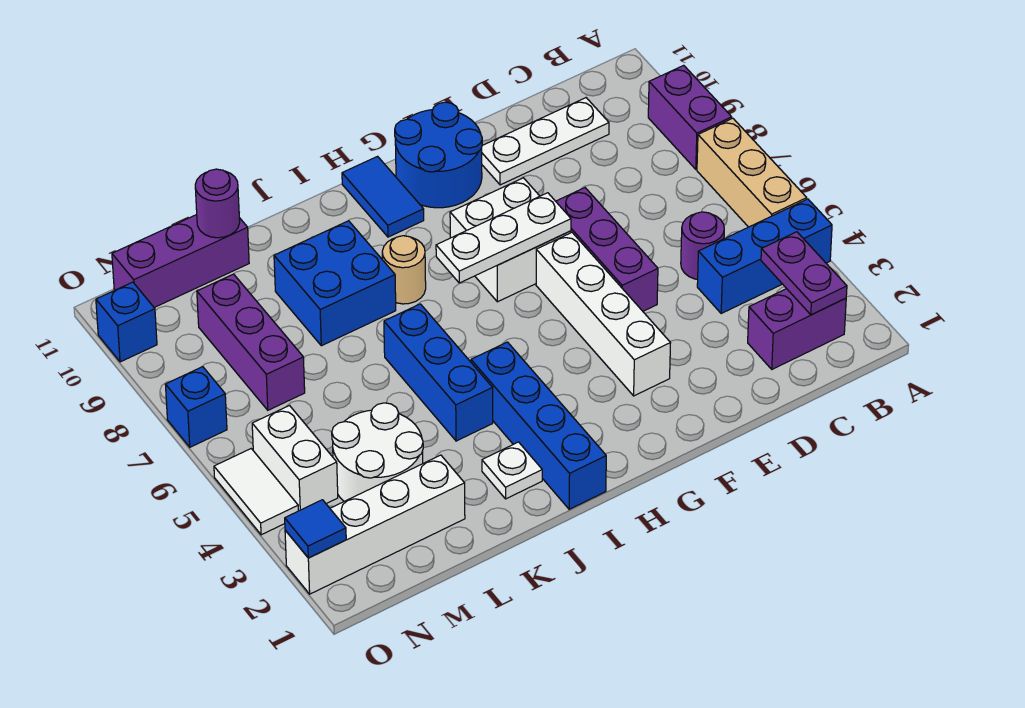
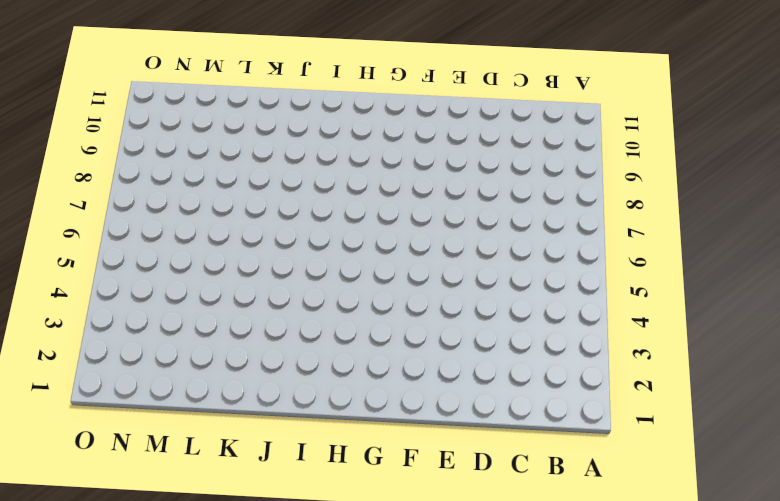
none -> blue 1x3 brick [697,199,832,313]
none -> tan 1x3 brick [697,118,807,227]
none -> purple 1x2 brick [648,65,732,169]

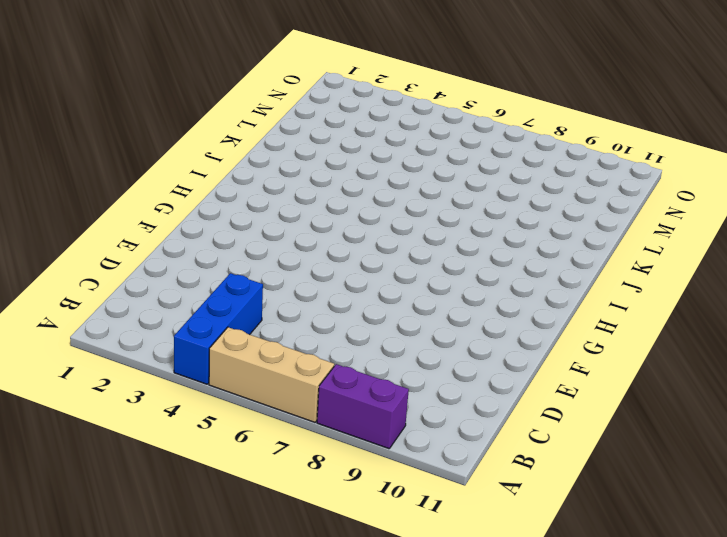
none -> purple 1x2 brick [748,289,846,369]
none -> purple 1x1 round brick [681,212,724,279]
none -> white 1x3 plate [482,98,609,185]

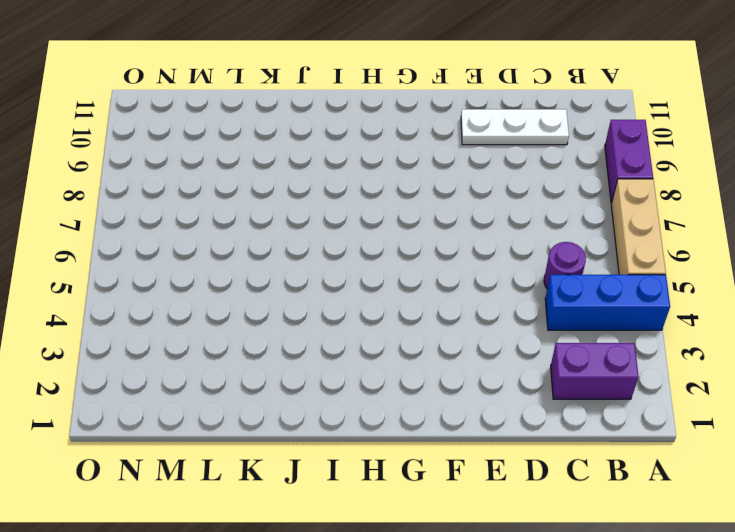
none -> purple 1x3 brick [556,188,658,311]
none -> white 1x4 brick [536,233,670,396]
none -> white 2x2 brick [450,178,571,302]

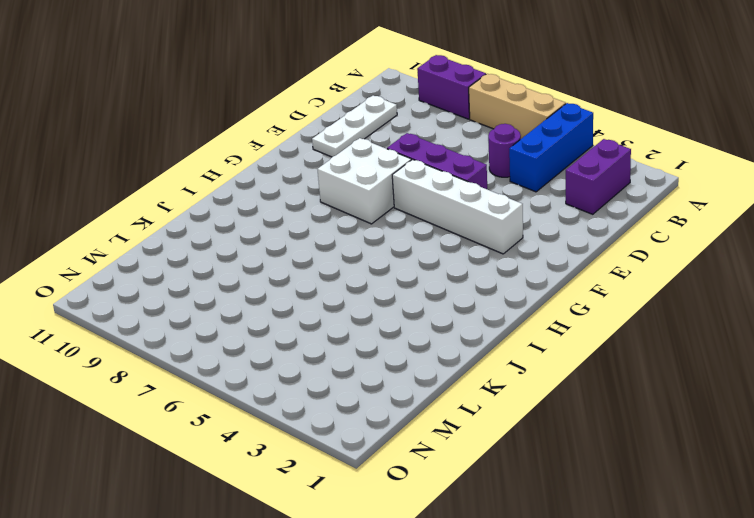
none -> blue 2x2 round brick [395,102,482,208]
none -> blue 1x2 tile [342,156,424,237]
none -> blue 1x4 brick [471,342,606,509]

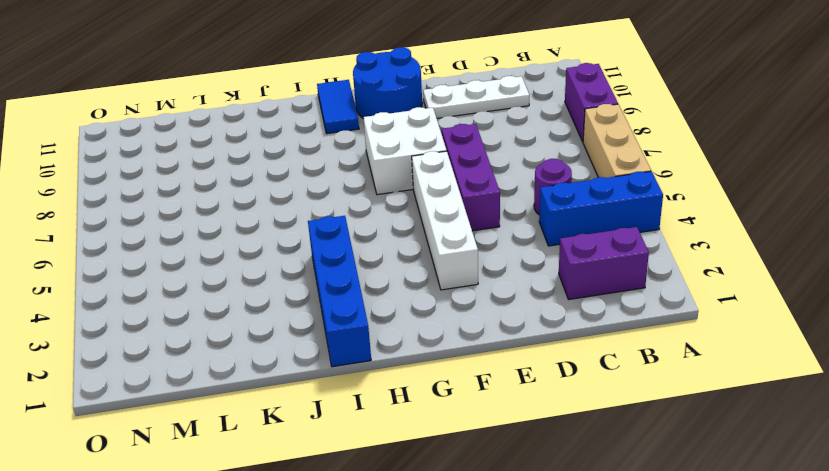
none -> tan 1x1 round brick [382,236,426,304]
none -> white 1x1 plate [482,442,542,499]
none -> blue 1x3 brick [384,304,493,441]

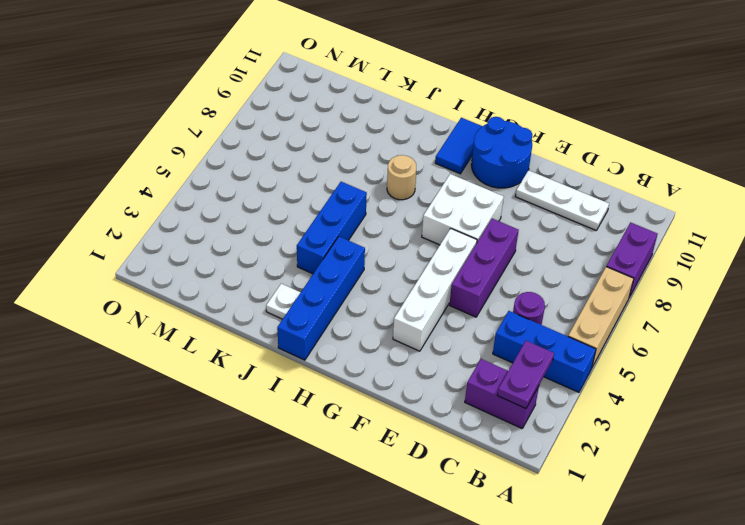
none -> blue 2x2 brick [274,221,396,346]
none -> white 1x4 brick [285,455,465,594]
none -> white 2x2 round brick [332,403,423,501]

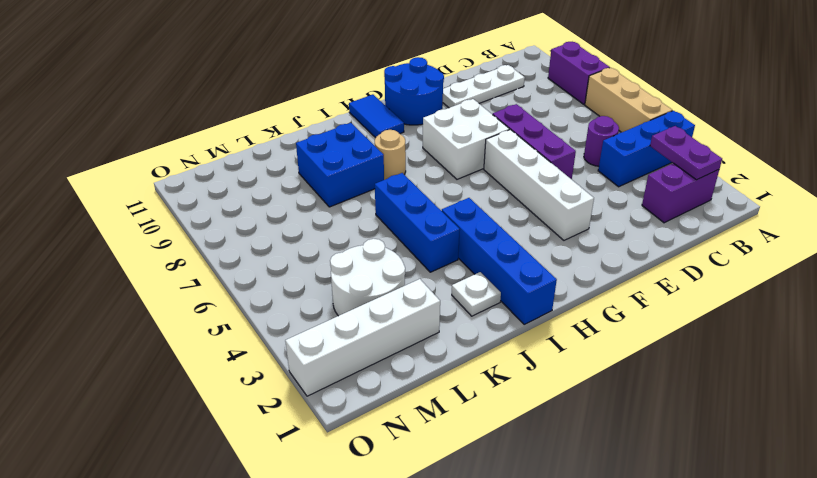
none -> purple 1x3 brick [112,215,249,307]
none -> purple 1x3 brick [197,274,305,410]
none -> white 1x2 brick [252,406,338,511]

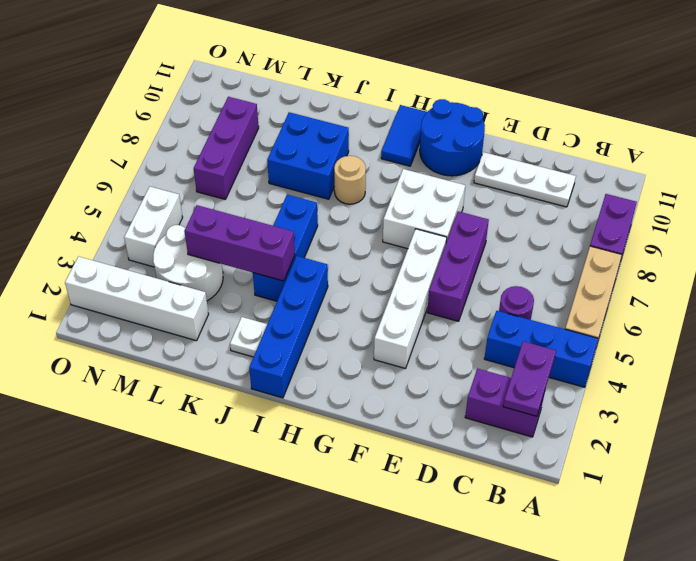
purple 1x3 brick [184,205,295,281] -> purple 1x3 brick moved to [112,215,249,307]
none -> white 1x2 tile [214,449,298,535]
none -> blue 1x1 brick [165,367,227,447]
none -> blue 1x1 brick [96,282,157,362]

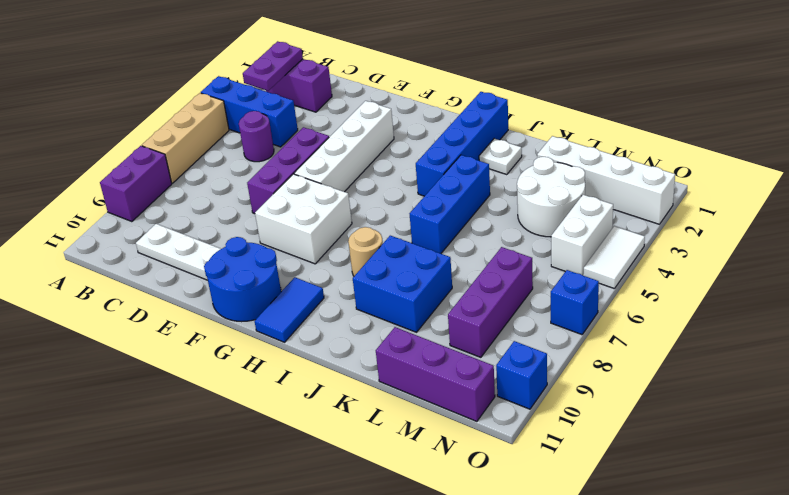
none -> white 1x3 plate [436,193,571,283]
none -> purple 1x1 round brick [195,169,240,238]
none -> blue 1x1 tile [285,500,346,558]

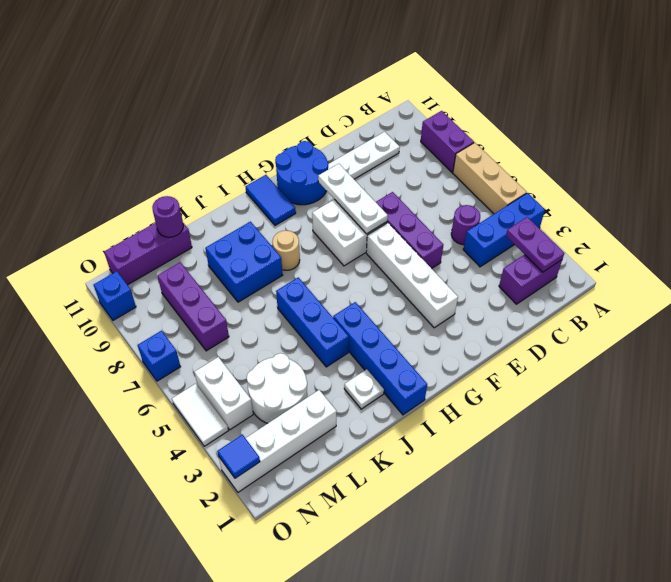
white 1x3 plate [318,164,388,234] -> white 1x3 plate turned to [436,193,571,283]

